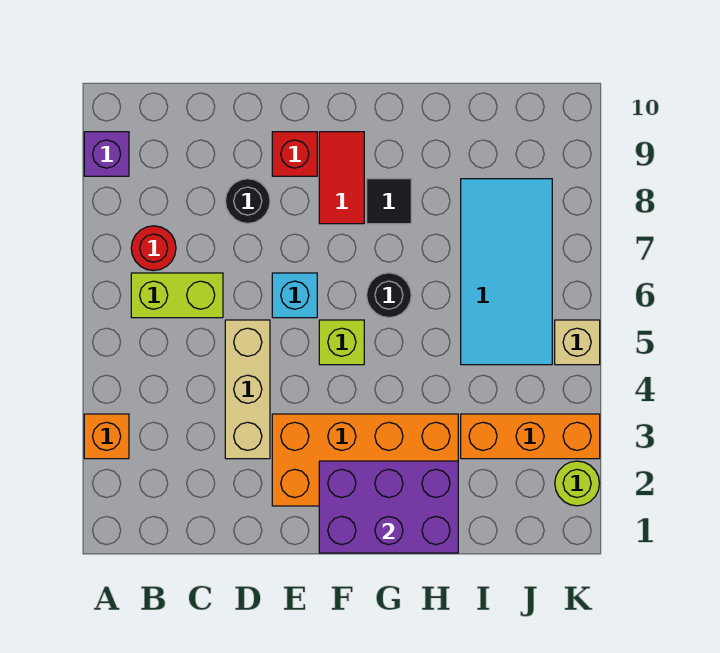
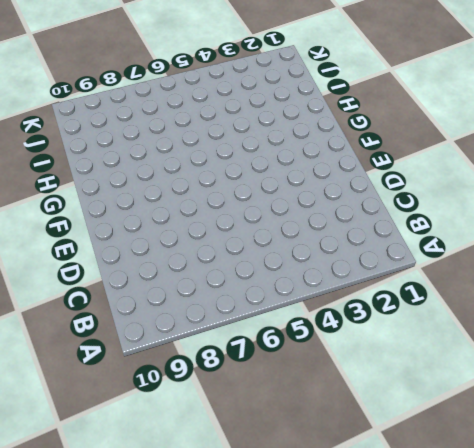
none -> orange 1x1 brick [84,414,129,459]
none -> purple 1x1 brick [84,132,129,176]
none -> lime 1x2 brick [131,273,223,318]

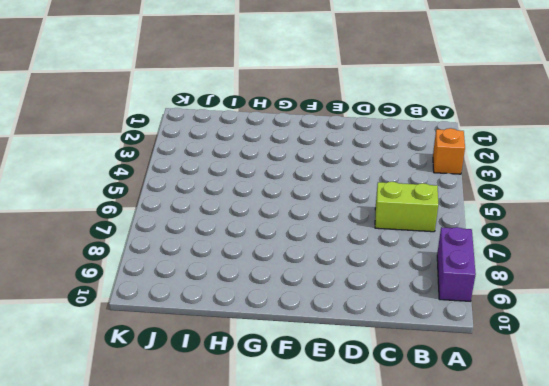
purple 1x2 brick [437,227,476,301] -> purple 1x1 brick [84,132,129,176]
none -> red 1x1 round brick [131,226,176,271]
none -> tan 1x3 brick [225,320,270,459]
none -> black 1x1 round brick [225,179,270,223]

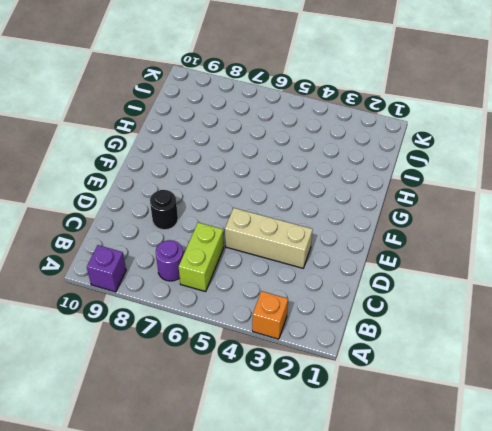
purple 1x1 round brick [156,240,183,281] -> red 1x1 round brick [131,226,176,271]
none -> orange 2x4 brick [272,414,458,506]
none -> cyan 1x1 brick [272,273,317,318]
none -> red 1x1 brick [272,132,317,176]

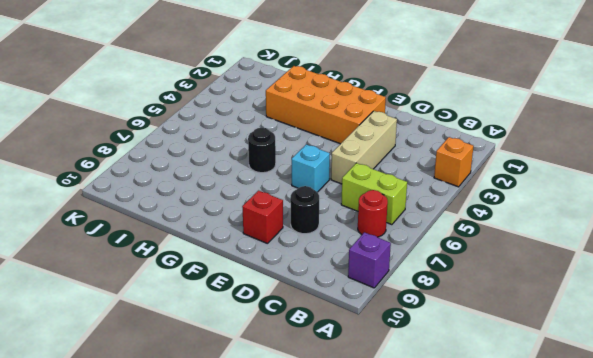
none -> lime 1x1 brick [319,320,364,365]
none -> red 1x2 tile [319,132,364,224]
none -> black 1x1 tile [367,179,411,224]

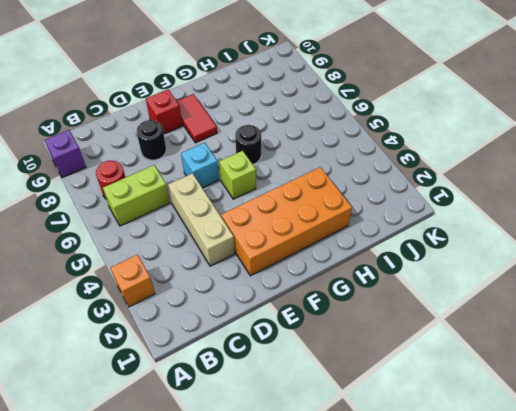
none -> black 1x1 tile [367,179,411,224]
none -> orange 1x3 brick [461,414,600,459]
none -> cyan 2x4 tile [461,179,552,365]

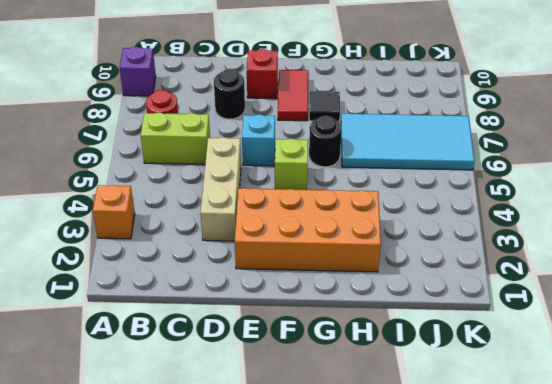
cyan 2x4 tile [341,114,474,170] -> cyan 2x4 tile turned to [461,179,552,365]
none -> orange 1x3 brick [461,414,600,459]
none -> lime 1x1 round brick [555,461,600,506]
none -> tan 1x1 brick [555,320,600,365]

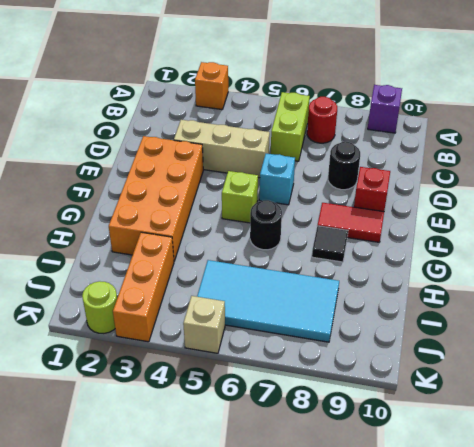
none -> purple 2x3 brick [319,461,458,553]

